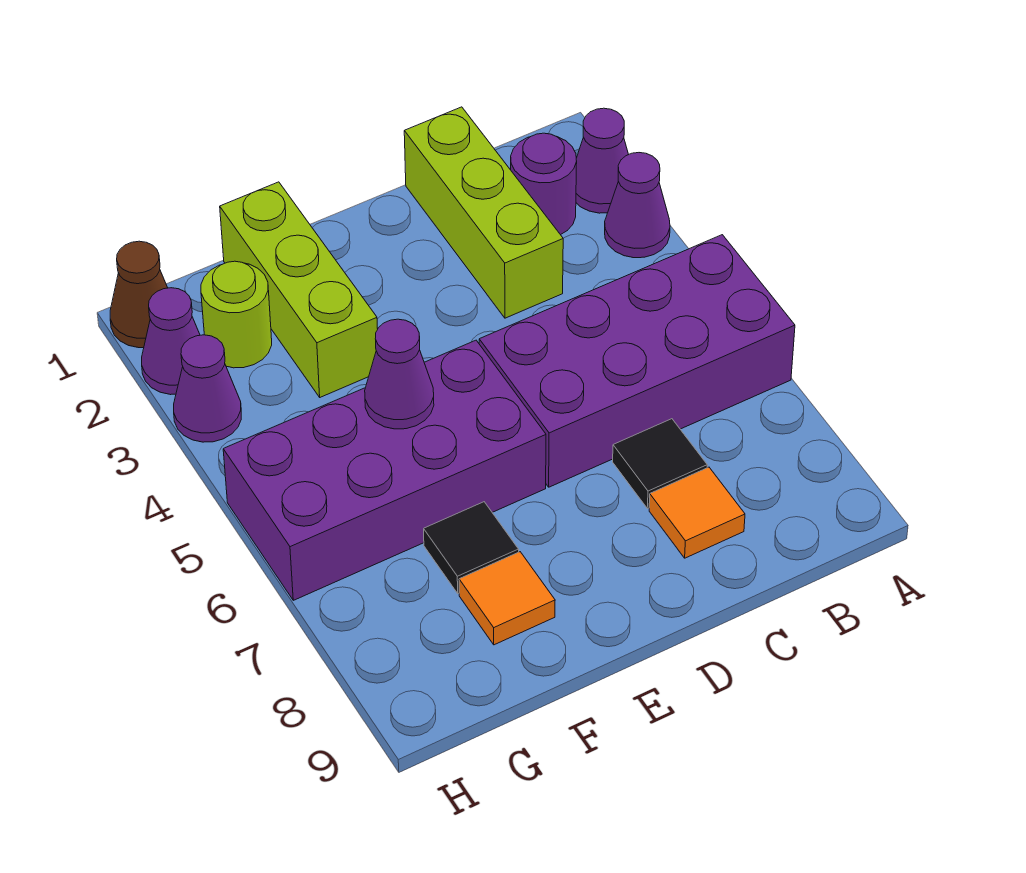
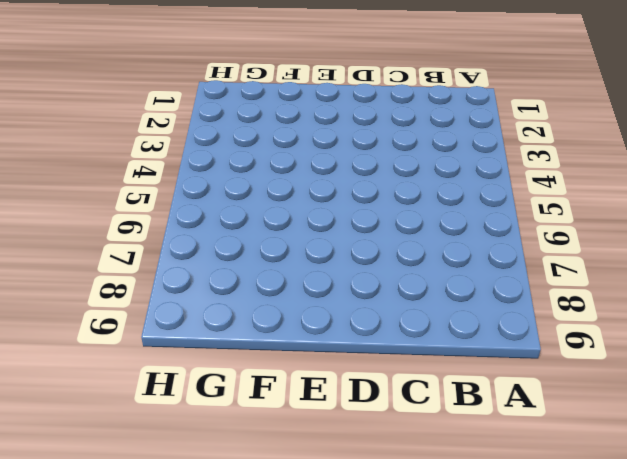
none -> purple 1x1 cone [576,108,629,213]
none -> purple 1x1 cone [605,153,670,258]
none -> purple 2x4 brick [479,235,795,487]

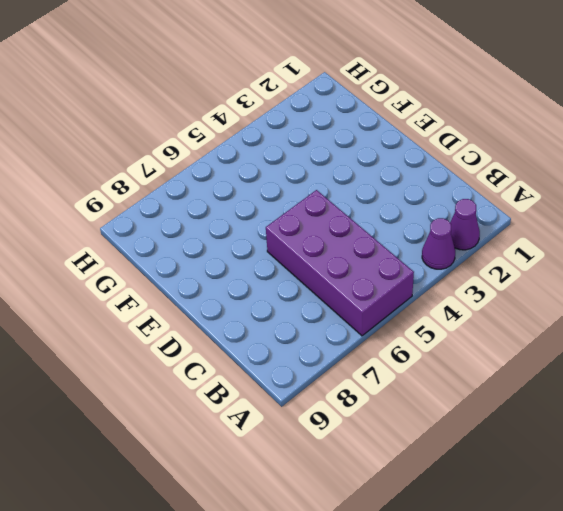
none -> purple 1x1 round brick [511,133,577,235]
none -> lime 1x3 brick [404,107,563,318]
none -> black 1x1 tile [613,419,707,509]

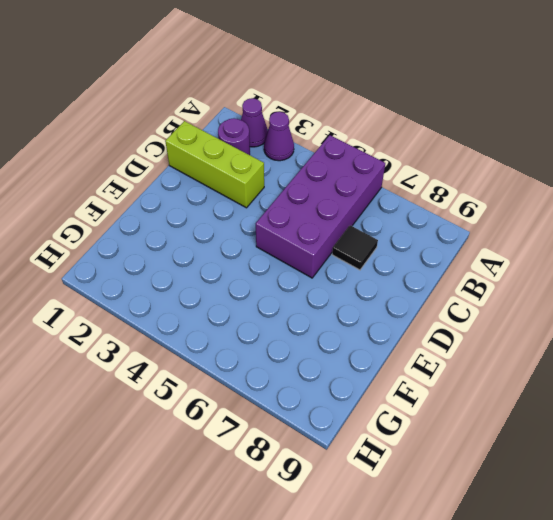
none -> orange 1x1 tile [649,467,745,558]
none -> purple 2x4 brick [223,340,546,600]
none -> lime 1x3 brick [220,182,378,397]

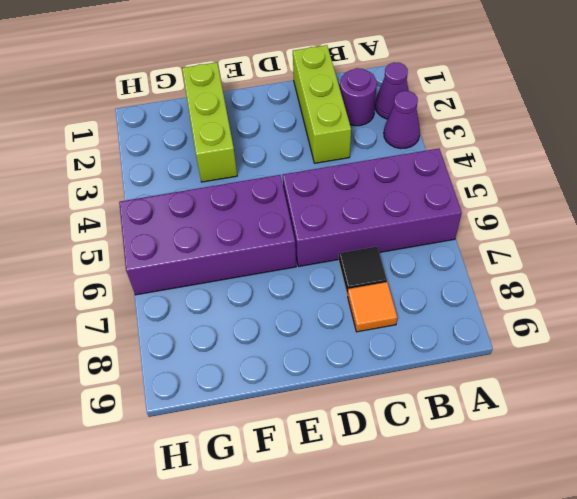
none -> black 1x1 tile [424,502,519,593]
none -> orange 1x1 tile [459,552,555,645]
none -> lime 1x1 round brick [201,261,272,368]

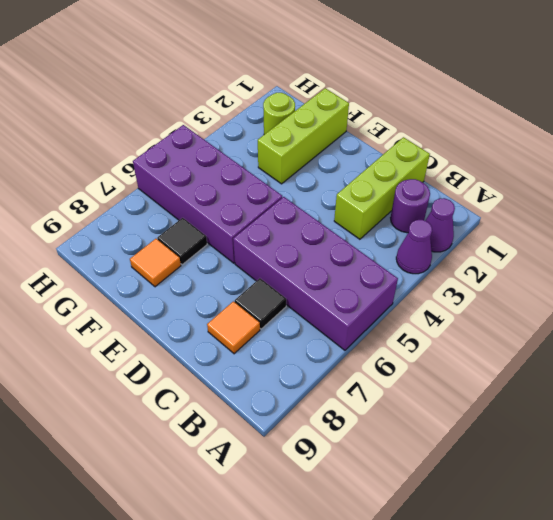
none -> brown 1x1 cone [110,241,168,348]
none -> purple 1x1 cone [142,288,200,395]
none -> purple 1x1 cone [174,335,241,442]

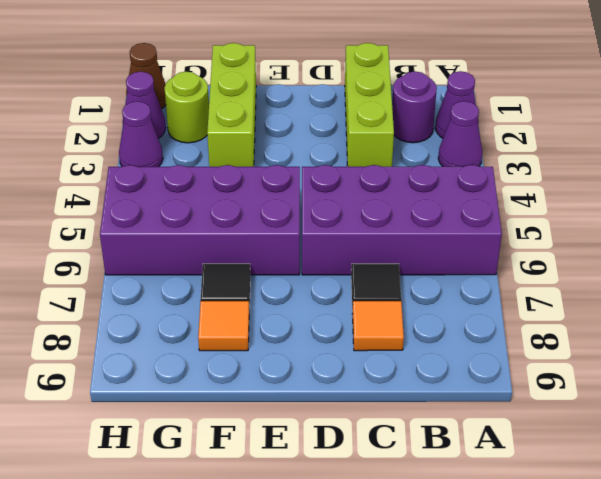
none -> purple 1x1 cone [365,319,434,429]

